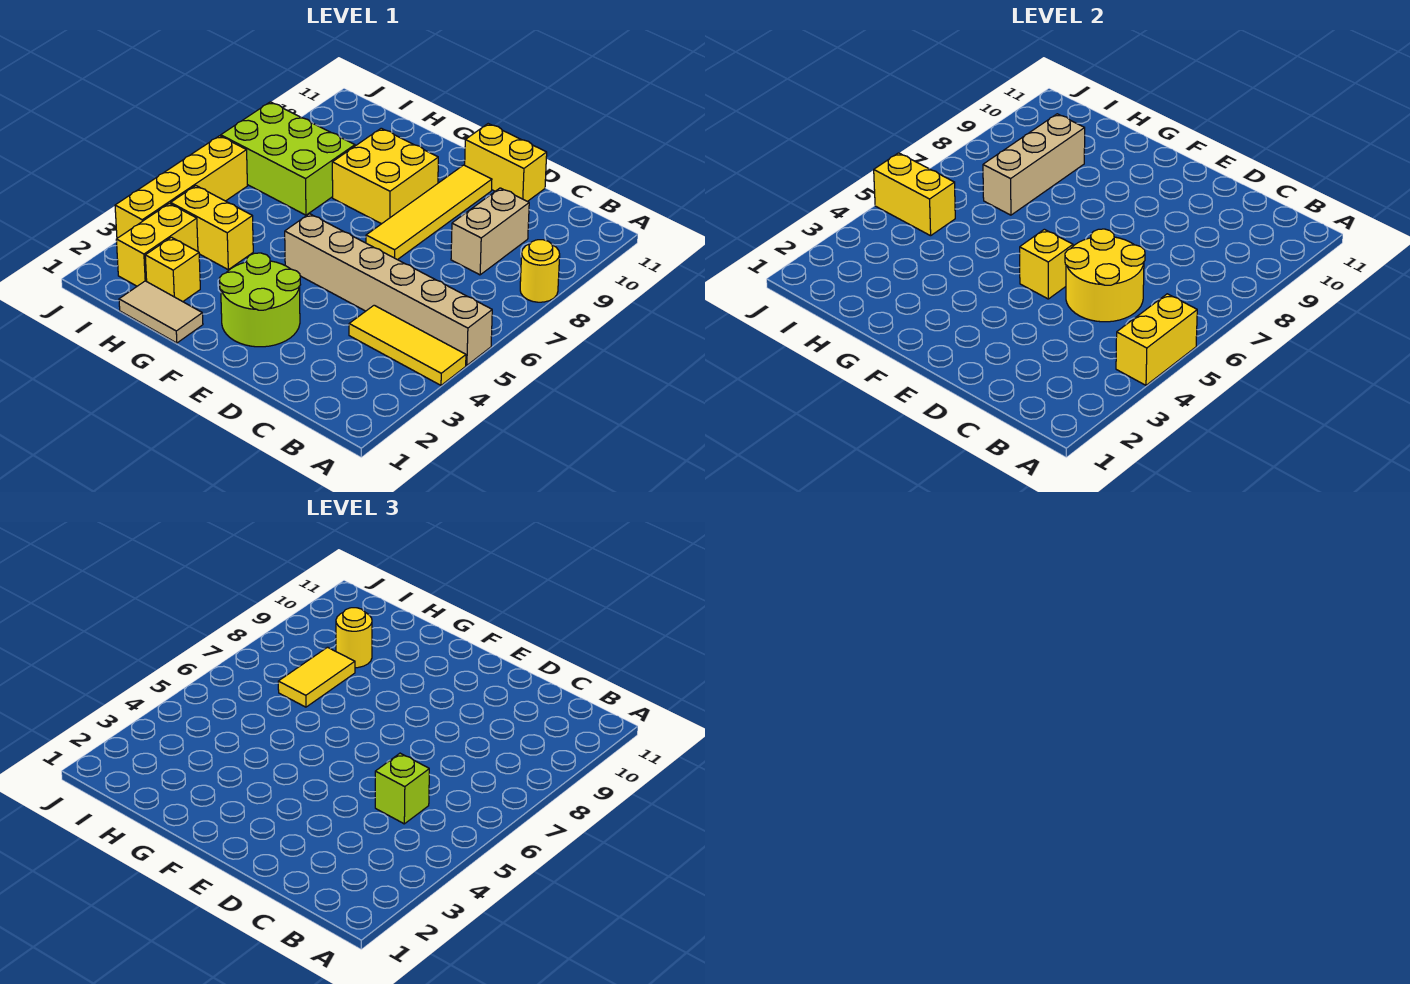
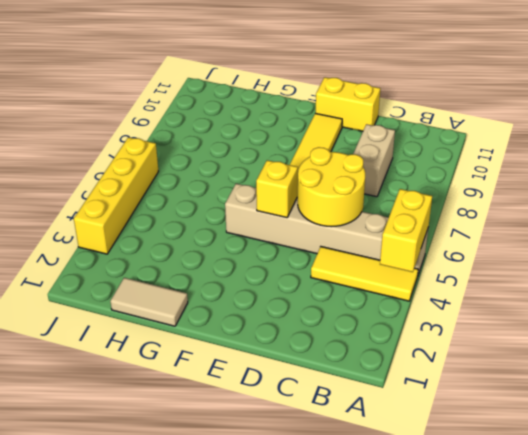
none -> yellow 1x1 round brick [520,240,560,302]
none -> lime 2x2 round brick [219,253,301,347]
none -> yellow 2x2 brick [332,128,438,224]

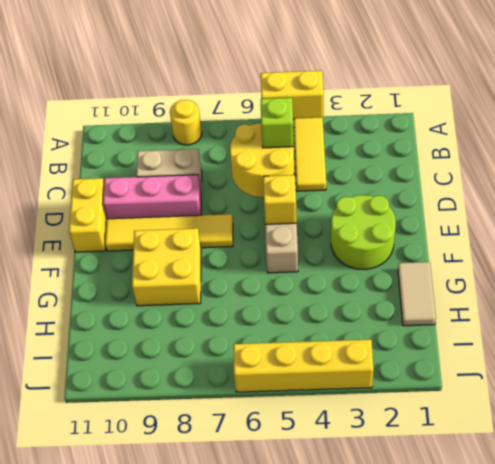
pink 1x3 brick [103,175,201,219] -> none
none -> yellow 1x1 brick [145,237,200,302]
none -> yellow 1x2 brick [171,186,253,270]
none -> lime 2x3 brick [221,102,355,215]

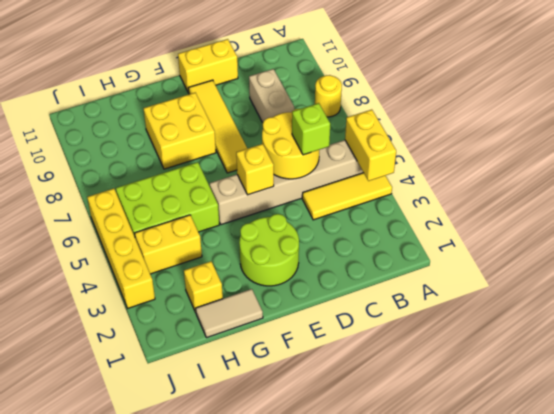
lime 2x3 brick [116,162,219,236] -> lime 2x3 brick moved to [221,102,355,215]
none -> yellow 1x2 brick [116,203,198,286]
none -> tan 1x3 brick [983,114,1085,215]
none -> yellow 1x2 brick [874,153,955,236]

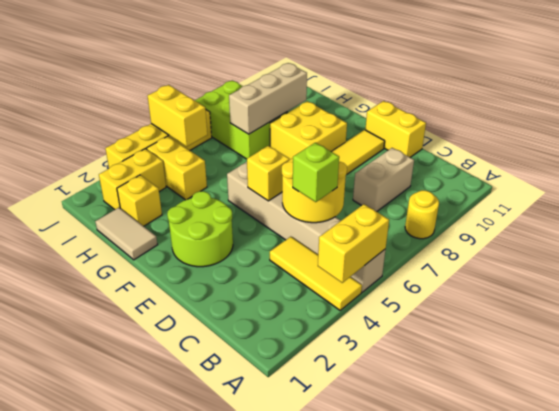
none -> yellow 1x2 tile [278,647,355,707]
none -> yellow 1x1 round brick [336,608,372,668]

